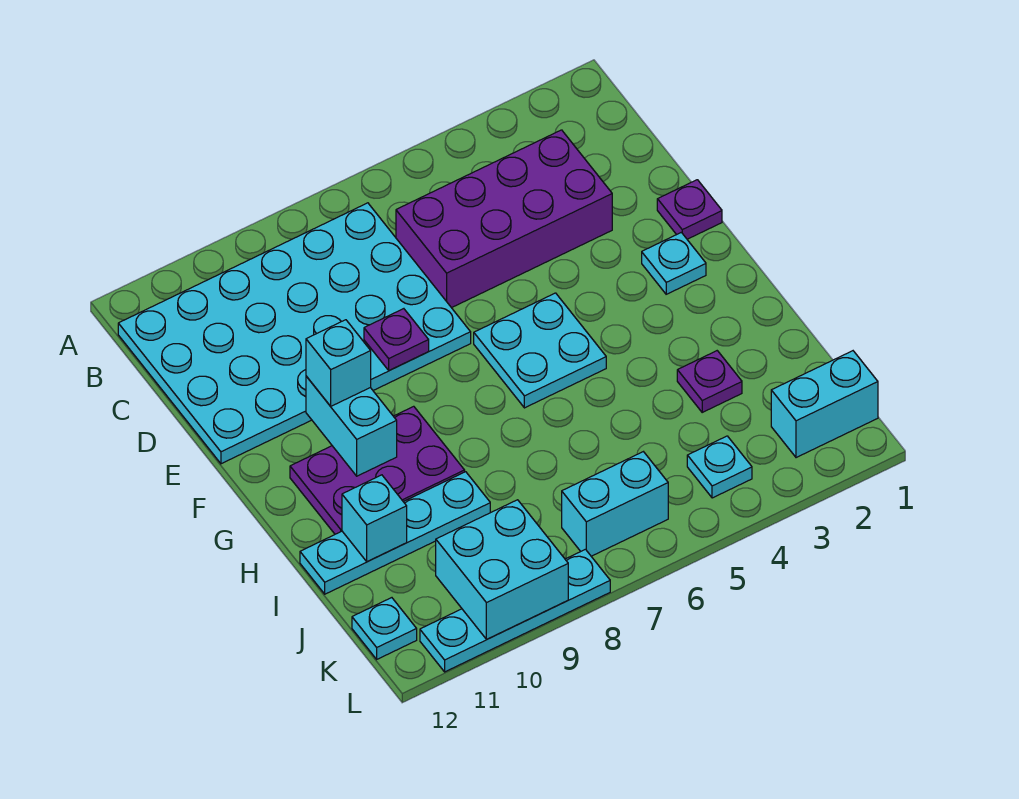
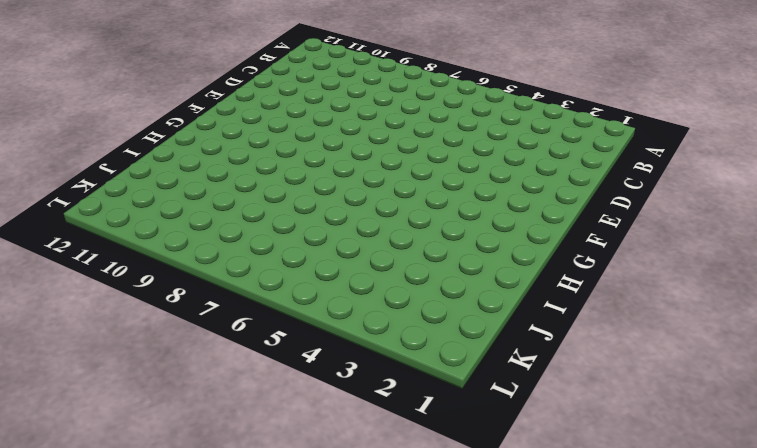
none -> cyan 4x6 plate [118,203,471,464]
none -> purple 2x4 brick [396,130,612,308]
none -> purple 1x1 plate [657,180,722,239]

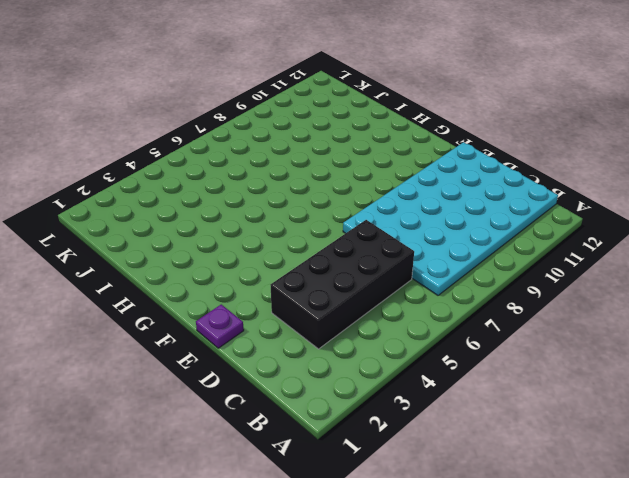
black 2x4 brick [271,220,414,349] -> purple 2x4 brick [396,130,612,308]
none -> cyan 1x1 plate [642,232,706,294]
none -> cyan 2x2 plate [474,293,606,408]
none -> purple 2x3 plate [290,406,465,534]

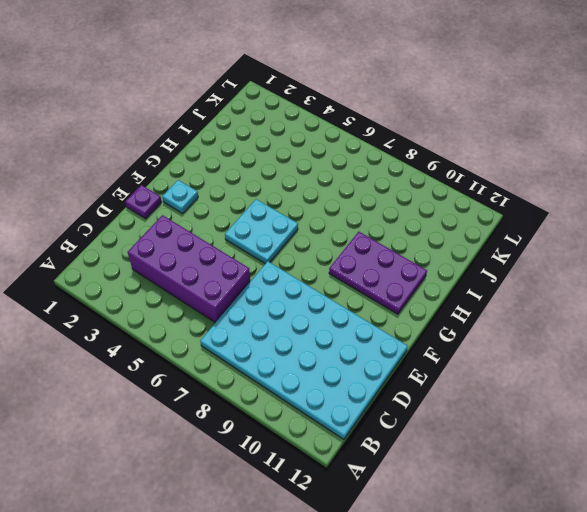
none -> purple 1x1 plate [677,351,742,412]
none -> cyan 1x4 plate [300,472,490,594]
none -> cyan 1x2 brick [771,351,878,458]

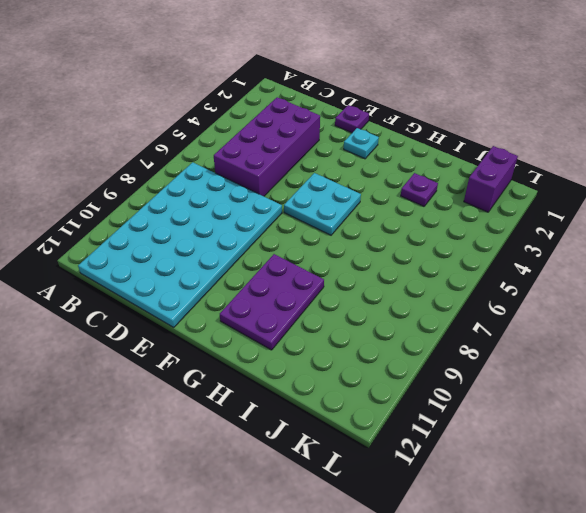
purple 1x2 brick [464,146,518,212] -> cyan 1x2 brick [771,351,878,458]
none -> cyan 1x4 plate [300,472,490,594]
none -> cyan 1x1 plate [687,436,752,498]
none -> cyan 1x2 brick [562,452,668,556]

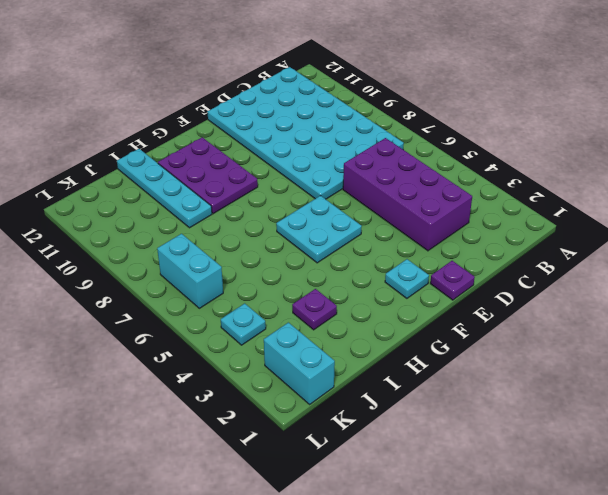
none -> cyan 1x1 plate [352,598,417,659]
none -> cyan 1x4 plate [420,549,610,672]
none -> purple 1x1 plate [364,309,429,371]

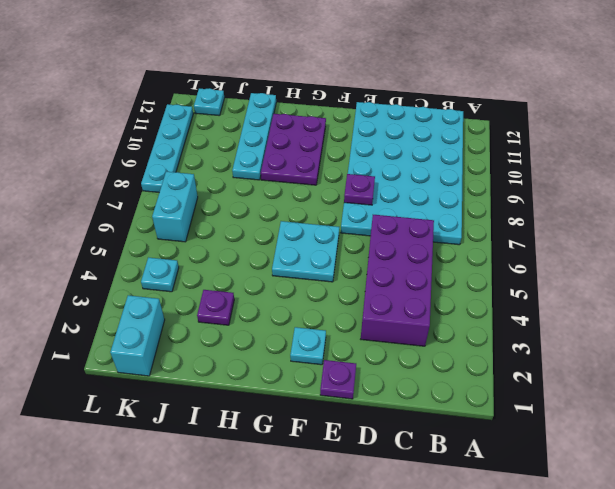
none -> cyan 1x2 brick [306,376,397,476]
none -> cyan 1x1 brick [342,475,407,561]
none -> cyan 2x2 brick [436,500,568,639]

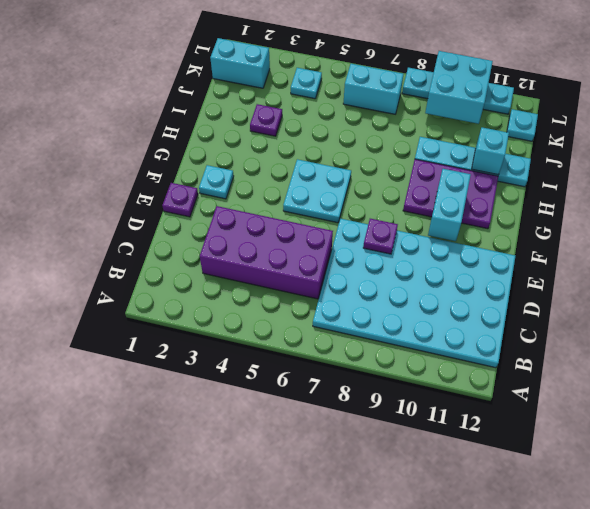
none -> cyan 1x1 brick [306,320,371,406]

